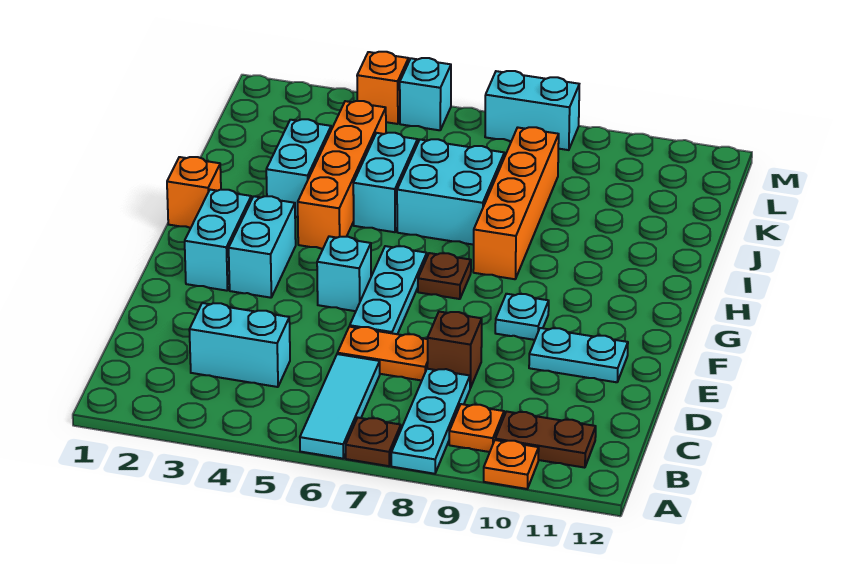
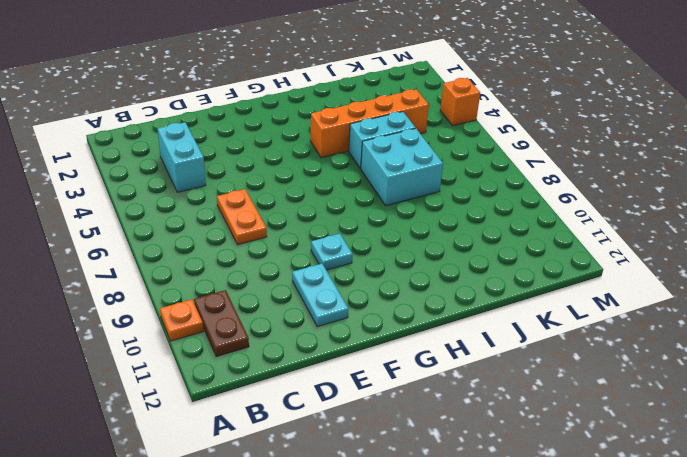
none -> cyan 1x3 tile [300,354,380,459]
none -> brown 1x1 plate [346,418,401,466]
none -> cyan 1x3 plate [391,369,470,474]

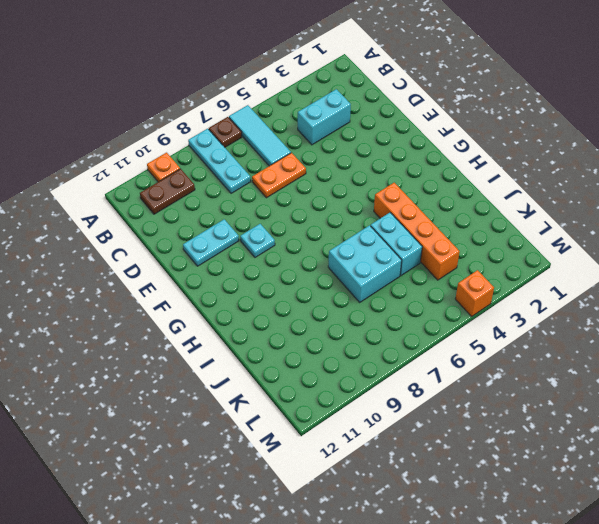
none -> orange 1x1 plate [449,404,504,452]
none -> brown 1x1 brick [427,312,482,388]
none -> cyan 1x3 plate [350,246,427,334]

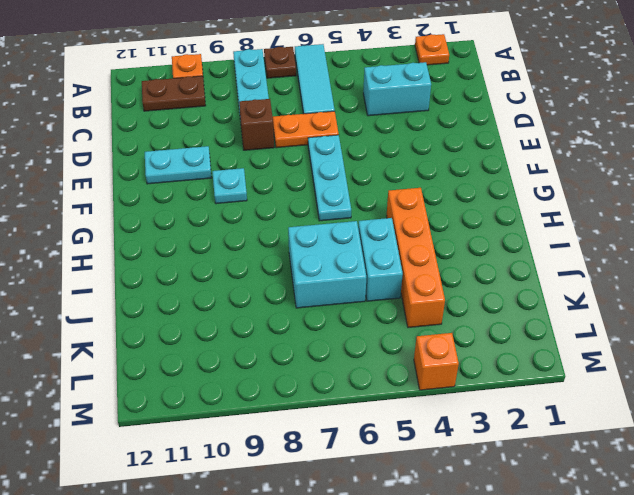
orange 1x1 plate [415,34,449,65] -> orange 1x1 plate moved to [449,404,504,452]
none -> cyan 1x2 brick [185,190,251,291]
none -> cyan 1x2 brick [229,196,296,298]
none -> cyan 1x1 brick [317,236,371,311]

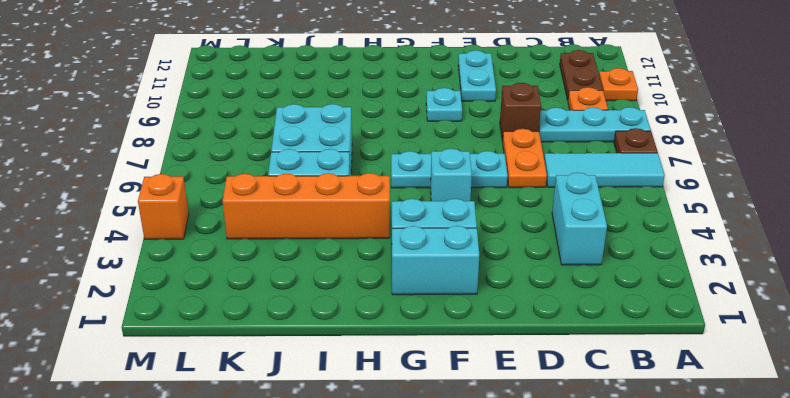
none -> brown 1x1 plate [418,253,471,299]
none -> orange 1x1 brick [167,157,221,228]
none -> orange 1x4 brick [473,127,559,279]

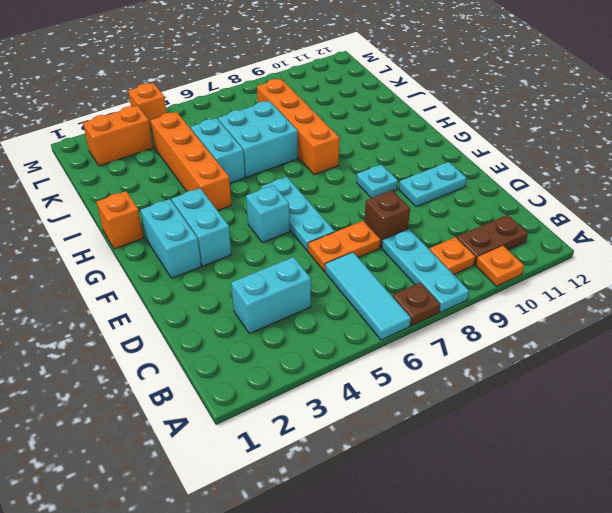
orange 1x2 brick [83,106,153,166] -> none
none -> brown 1x1 plate [418,253,471,299]
none -> cyan 1x2 brick [266,119,331,217]
none -> cyan 1x1 brick [400,58,451,130]

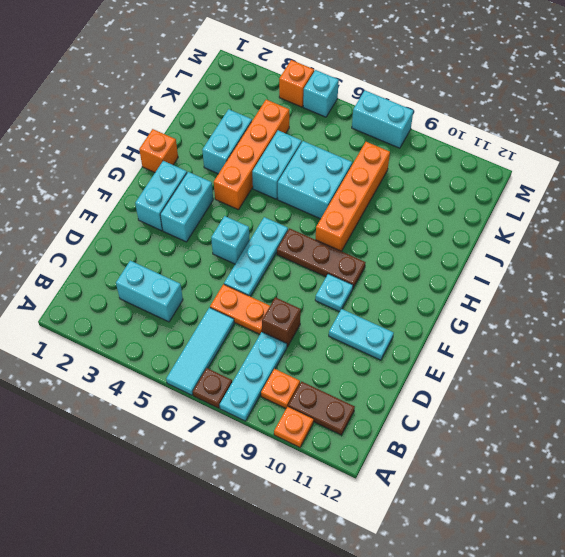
brown 1x3 plate [277,228,366,288] -> brown 1x1 plate [418,253,471,299]

